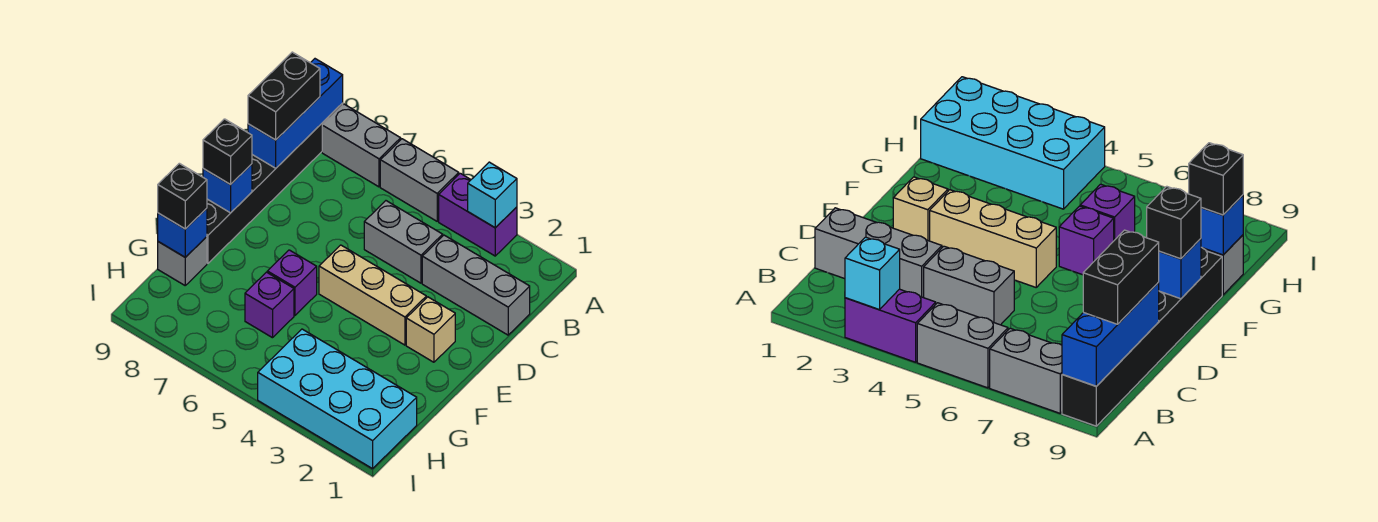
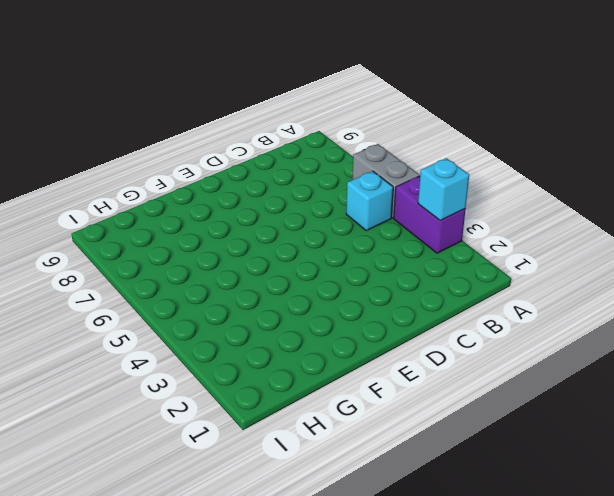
cyan 1x1 brick [346,171,393,231] -> none
none -> grey 1x2 brick [322,104,401,187]
none -> black 1x6 brick [207,103,343,263]
none -> grey 1x3 brick [422,235,530,335]

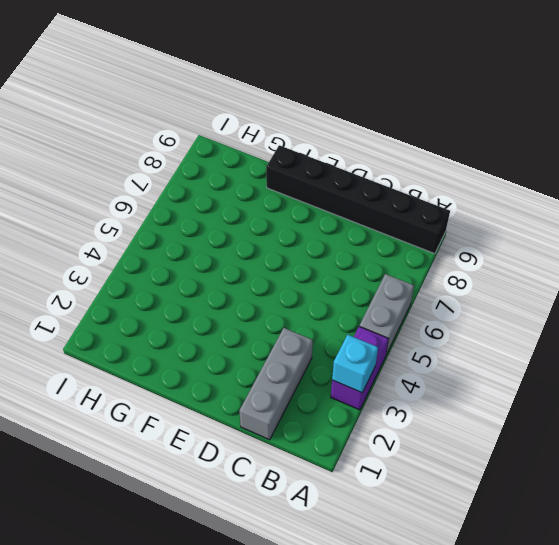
none -> grey 1x2 brick [322,104,401,187]
none -> grey 1x2 brick [364,201,443,283]
none -> tan 1x1 brick [406,297,455,362]

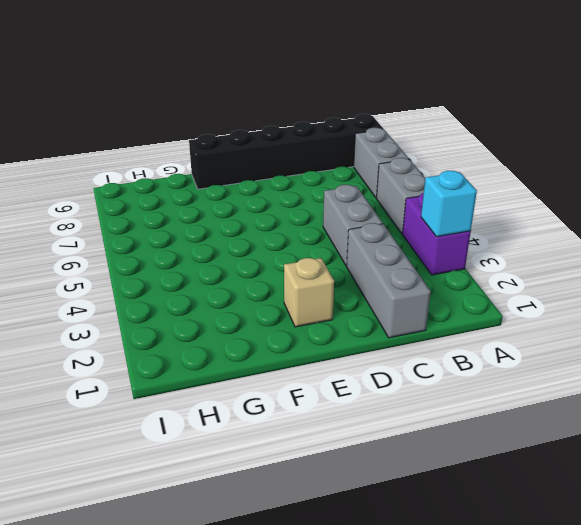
none -> tan 1x3 brick [319,245,426,345]
none -> purple 1x1 brick [267,250,317,315]
none -> purple 1x1 brick [245,272,294,338]

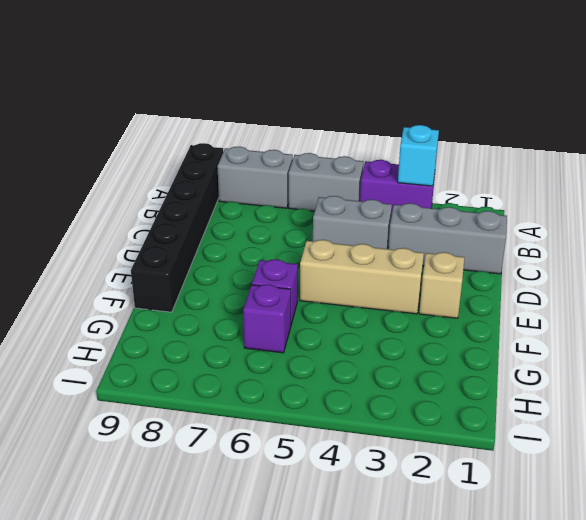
none -> grey 1x1 brick [158,237,207,285]
none -> cyan 2x4 brick [258,329,417,469]
none -> blue 1x3 brick [248,59,343,168]

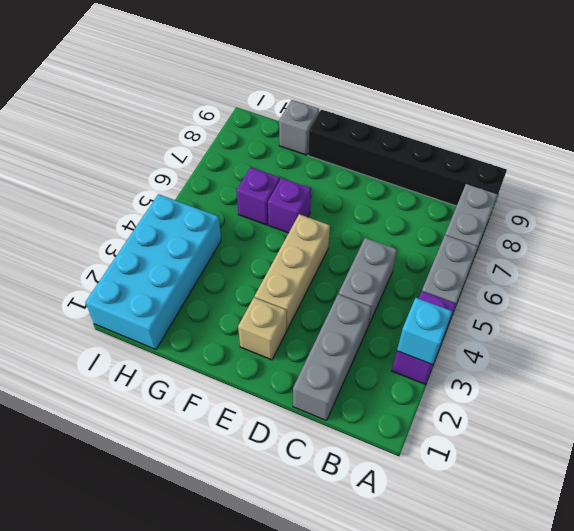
none -> blue 1x3 brick [248,59,343,168]
none -> blue 1x1 brick [203,164,252,213]
none -> blue 1x1 brick [158,208,207,257]

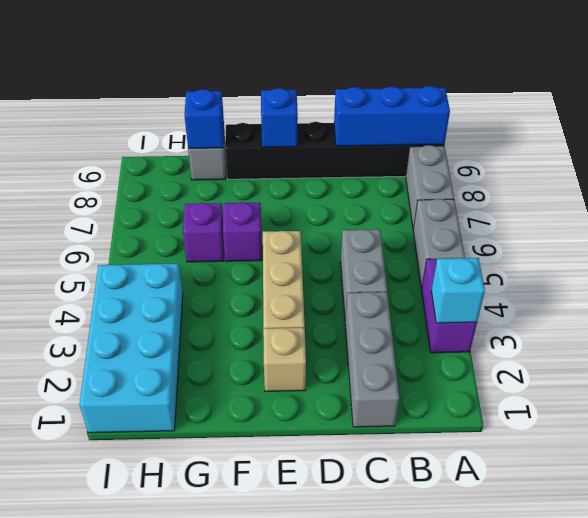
none -> black 1x2 brick [248,52,320,140]
none -> black 1x1 brick [203,119,252,185]
none -> black 1x1 brick [158,163,207,229]

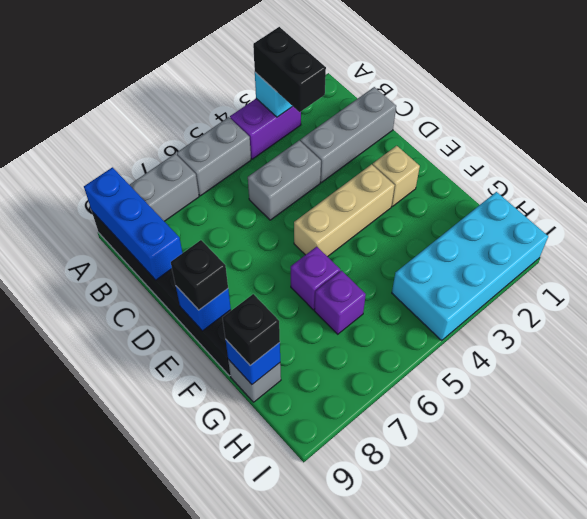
black 1x2 brick [253,27,326,112] -> black 1x2 brick moved to [248,52,320,140]

